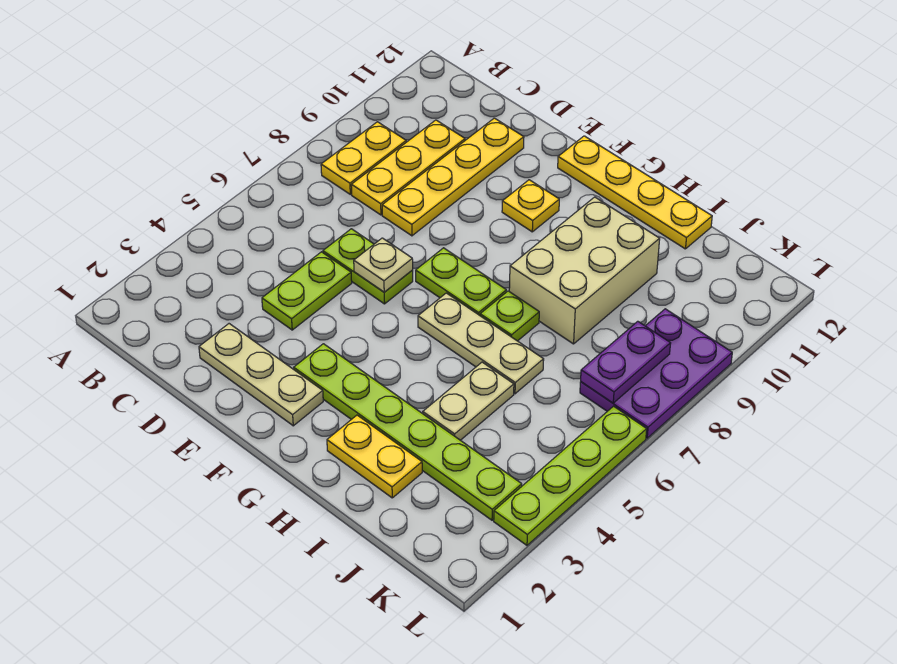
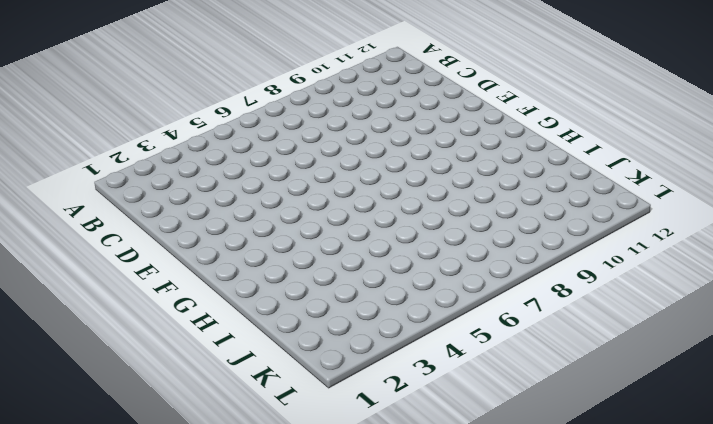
none -> yellow 1x2 plate [321,122,406,194]
none -> yellow 1x3 plate [351,120,465,215]
none -> tan 1x3 plate [199,324,323,426]

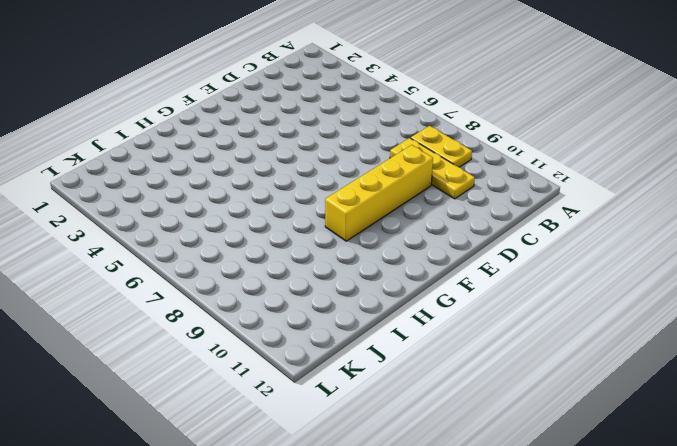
yellow 1x4 brick [325,145,433,241] -> yellow 1x4 plate [382,118,524,236]
none -> tan 1x3 plate [199,324,323,426]
none -> lime 1x2 plate [262,252,352,330]
none -> lime 1x2 plate [323,229,413,304]

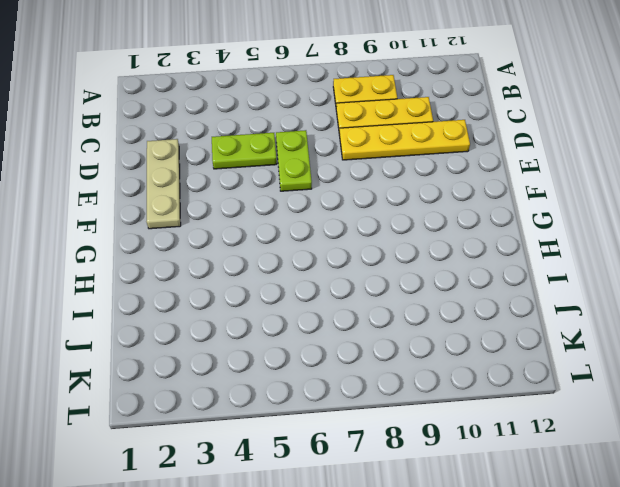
none -> lime 1x6 plate [294,344,522,520]
none -> lime 1x2 plate [416,248,506,315]
none -> yellow 1x1 plate [502,180,559,232]

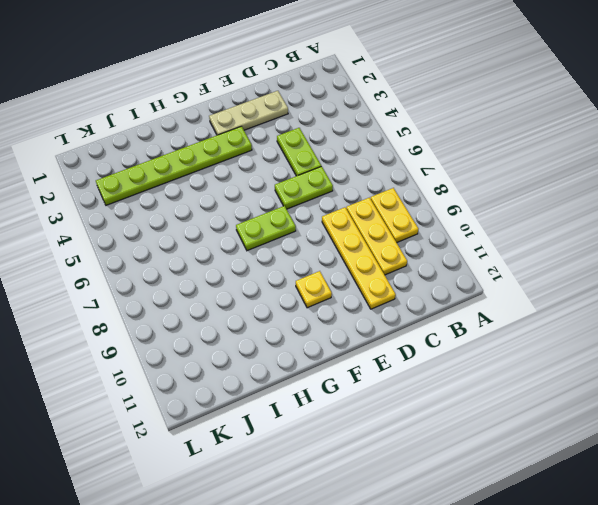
none -> yellow 1x4 plate [558,136,712,249]
none -> tan 1x3 plate [418,293,544,394]
none -> yellow 1x2 plate [327,415,422,498]

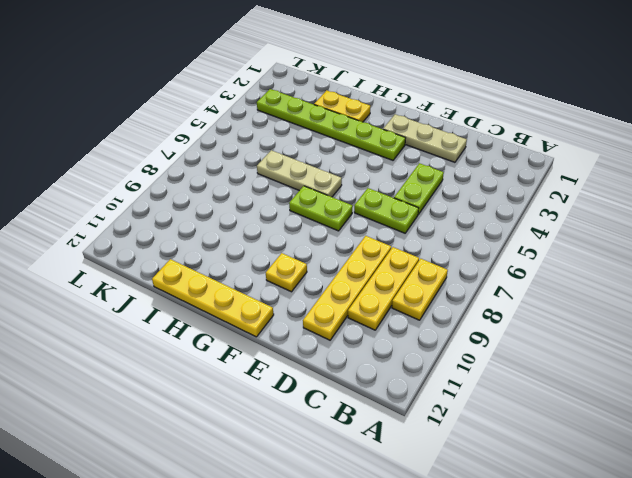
none -> lime 1x1 plate [480,291,539,341]
none -> tan 2x3 brick [509,197,660,344]
none -> tan 1x2 plate [423,362,514,440]

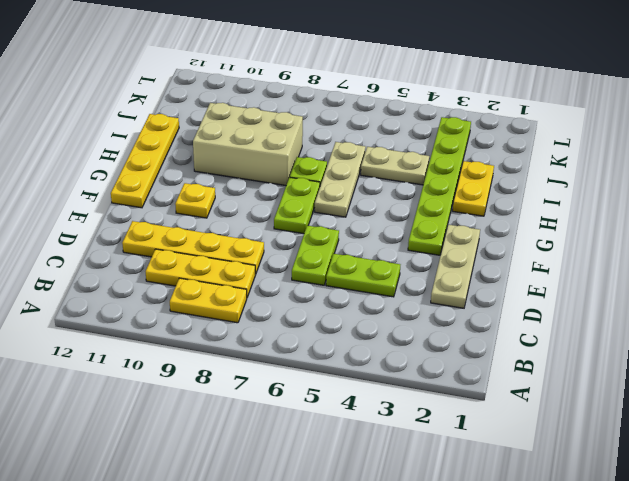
none -> purple 2x3 plate [580,309,732,438]
none -> lime 1x4 plate [494,406,647,545]
none -> tan 1x1 plate [354,238,413,292]

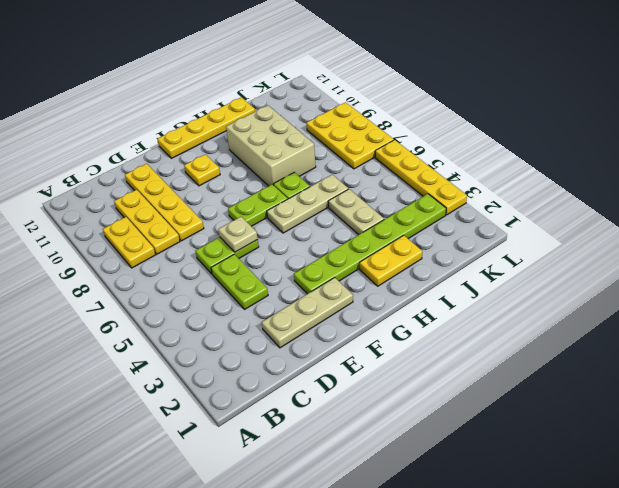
yellow 2x3 plate [306,102,394,169] -> purple 2x3 plate [580,309,732,438]
yellow 1x4 plate [375,140,467,215] -> lime 1x4 plate [494,406,647,545]
none -> purple 1x2 plate [581,321,671,403]

